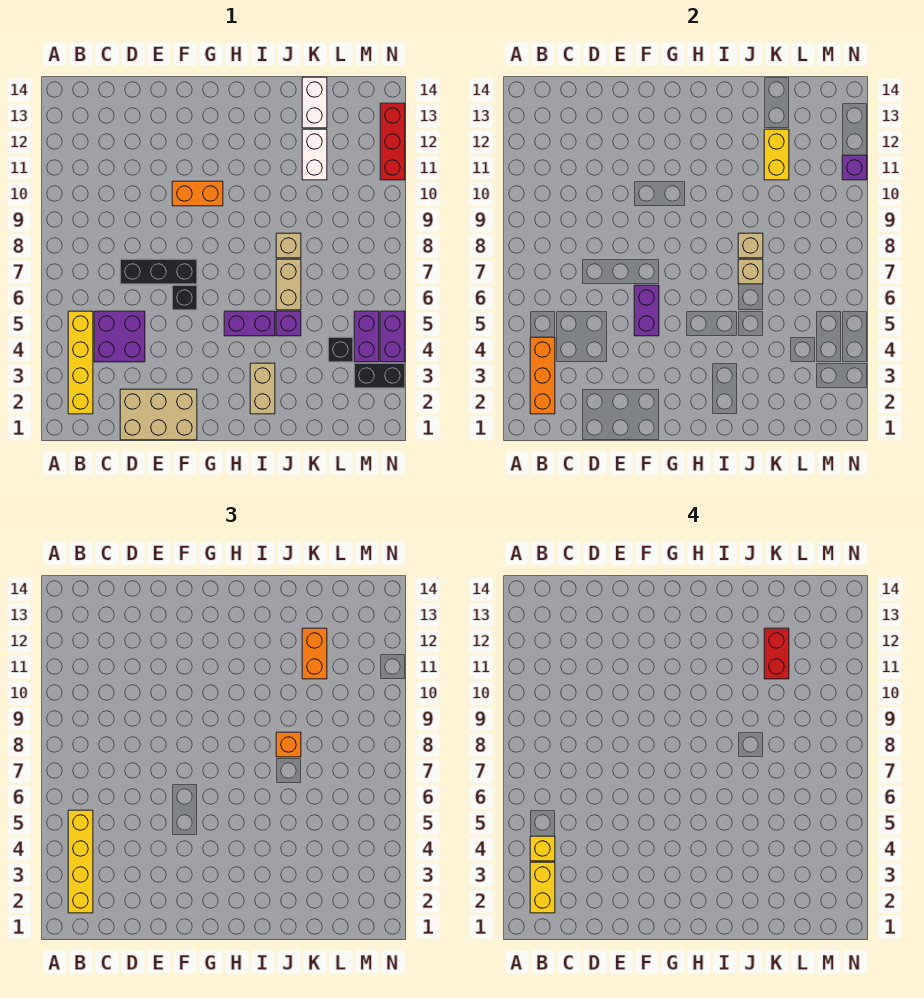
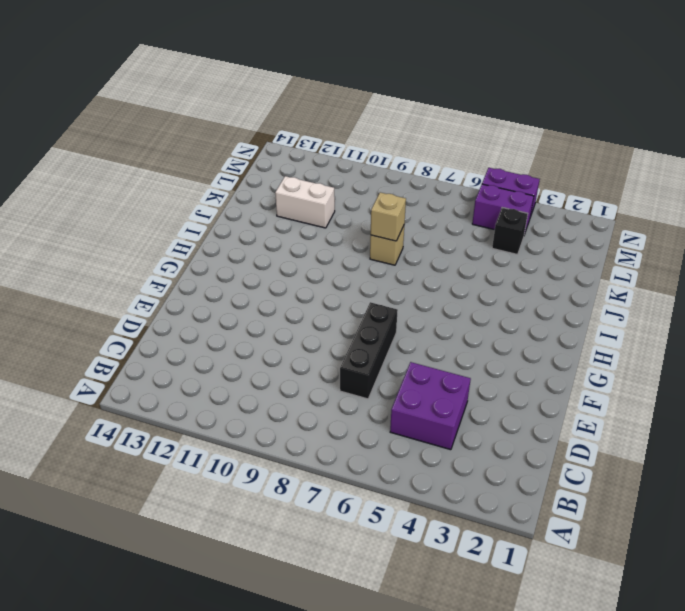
none -> yellow 1x4 brick [68,311,93,414]
none -> tan 2x3 brick [120,389,197,440]
none -> black 1x1 brick [172,285,197,310]
none -> orange 1x2 brick [172,181,223,206]

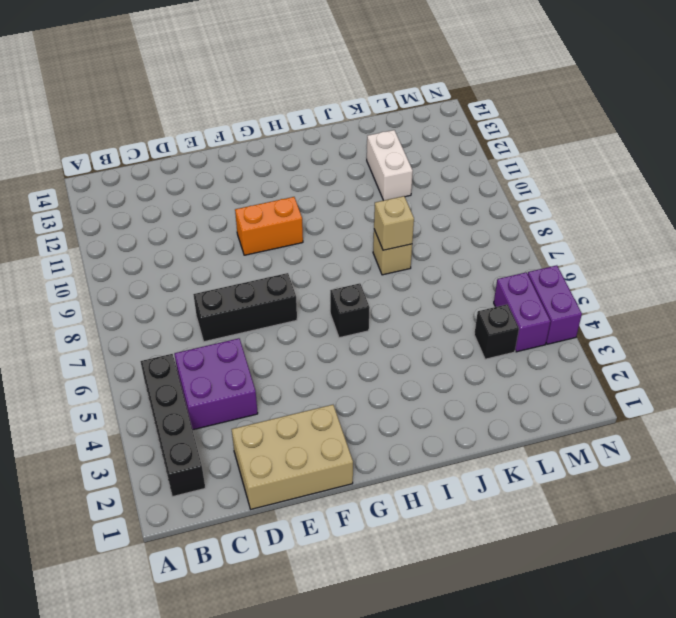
black 1x4 brick [140,354,205,497] -> yellow 1x4 brick [68,311,93,414]
black 1x1 brick [330,283,370,338] -> black 1x1 brick moved to [172,285,197,310]
none -> purple 1x2 brick [224,311,275,336]
none -> tan 1x2 brick [250,363,275,414]
none -> purple 1x1 brick [276,311,301,336]
none -> tan 1x2 brick [276,259,301,310]

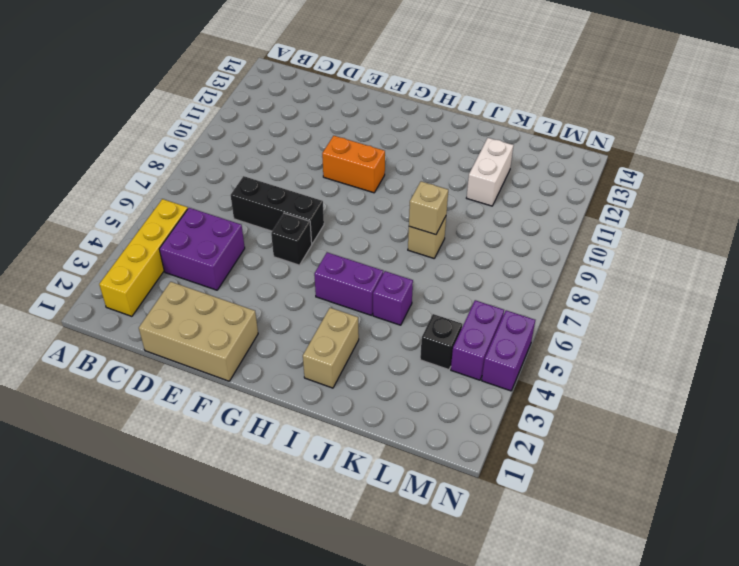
none -> tan 1x2 brick [276,259,301,310]
none -> white 1x2 brick [302,77,327,128]
none -> black 1x2 brick [354,363,405,388]
none -> red 1x3 brick [380,103,405,180]

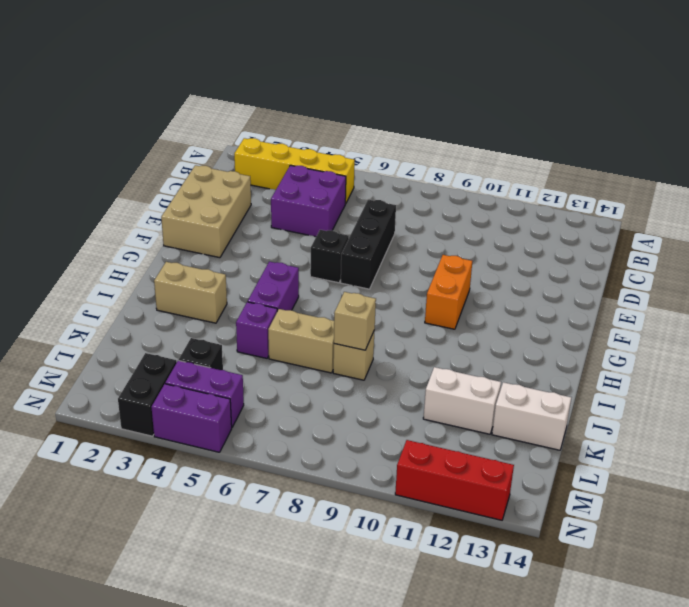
none -> orange 1x3 brick [530,337,555,414]
none -> purple 1x2 brick [634,285,659,336]
none -> tan 1x1 brick [738,259,763,284]
none -> yellow 1x2 brick [764,129,789,180]

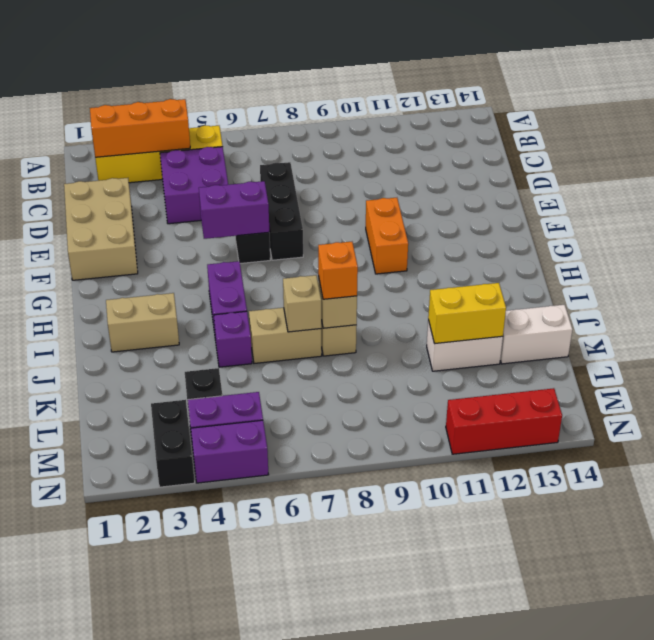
none -> purple 1x1 brick [842,155,867,180]
none -> yellow 1x4 brick [68,810,93,913]
none -> orange 1x2 brick [302,628,327,679]
none -> yellow 1x2 brick [530,862,555,913]

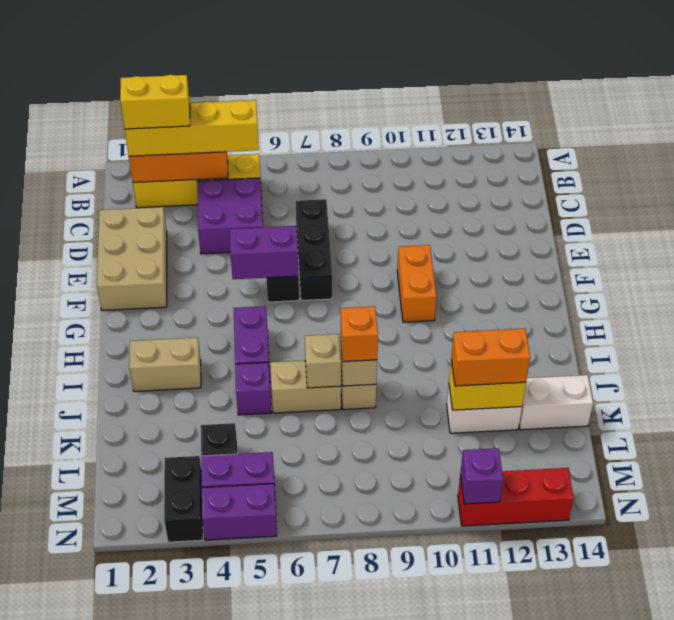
none -> yellow 1x1 brick [530,836,555,861]
none -> red 1x2 brick [764,628,789,679]

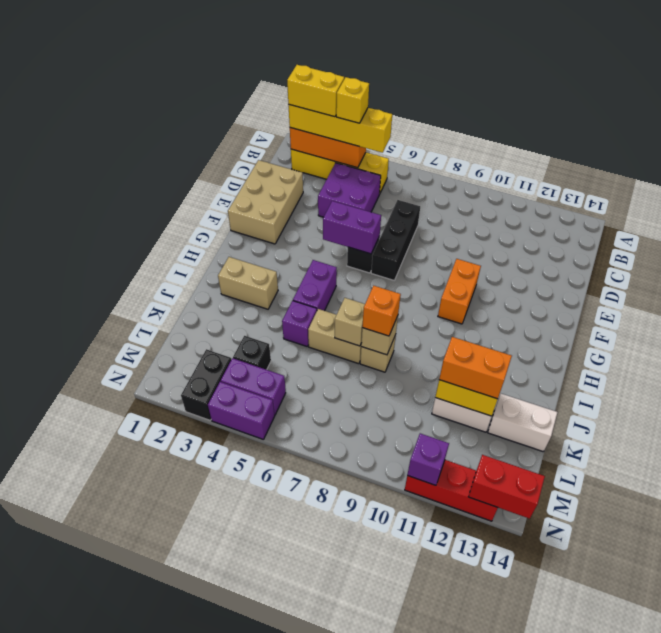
red 1x2 brick [468,455,545,519] -> red 1x2 brick moved to [764,628,789,679]

